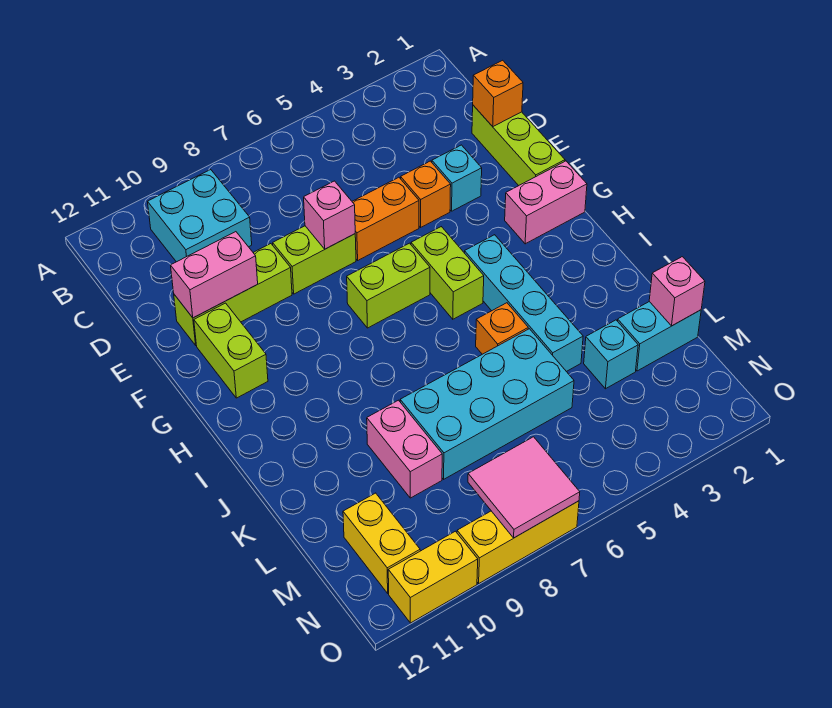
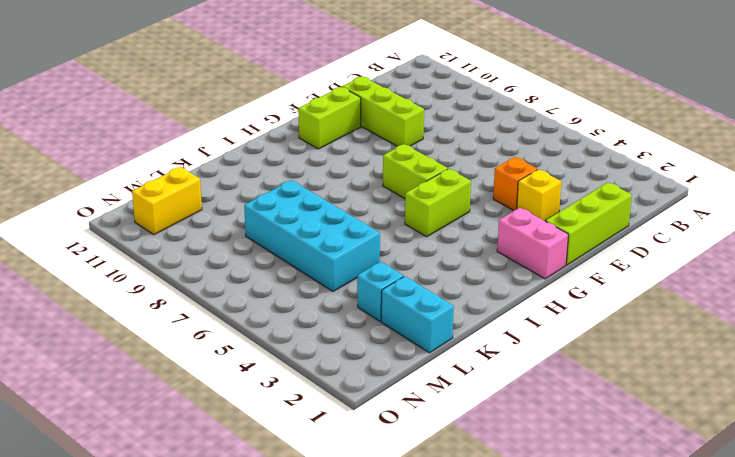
yellow 1x1 brick [517,169,561,221] -> cyan 1x1 brick [432,145,482,211]
none -> cyan 2x2 brick [148,170,252,262]
none -> orange 1x2 brick [352,177,419,260]
none -> lime 1x2 brick [273,226,356,294]

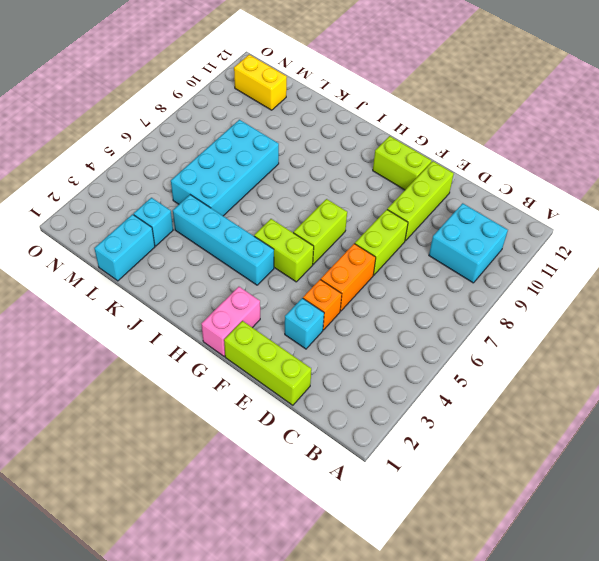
none -> orange 1x1 brick [476,303,528,354]
none -> pink 1x2 brick [367,400,442,498]
none -> yellow 1x3 brick [457,501,579,583]

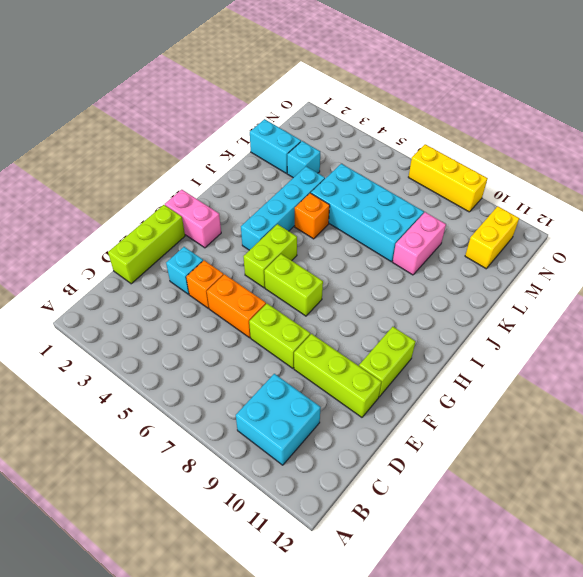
none -> yellow 1x2 brick [388,531,478,623]
none -> orange 1x1 brick [473,60,523,126]
none -> pink 1x1 brick [304,181,355,249]

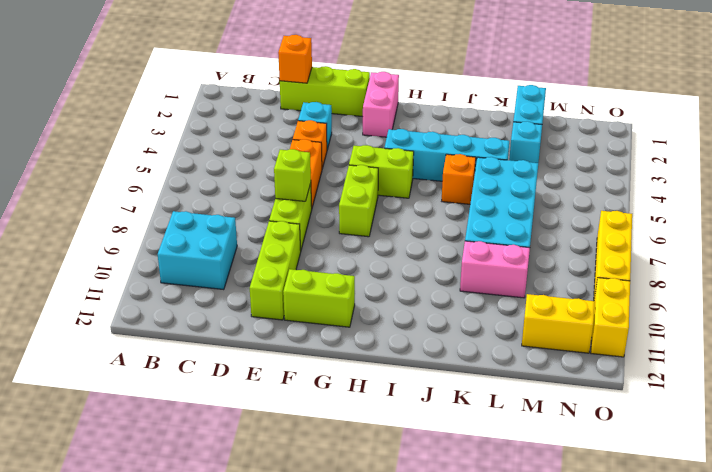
lime 1x1 brick [274,149,311,201] -> pink 1x1 brick [304,181,355,249]
none -> pink 1x2 brick [171,232,258,318]
none -> pink 1x1 brick [649,257,705,326]
none -> pink 2x2 tile [468,437,580,538]

